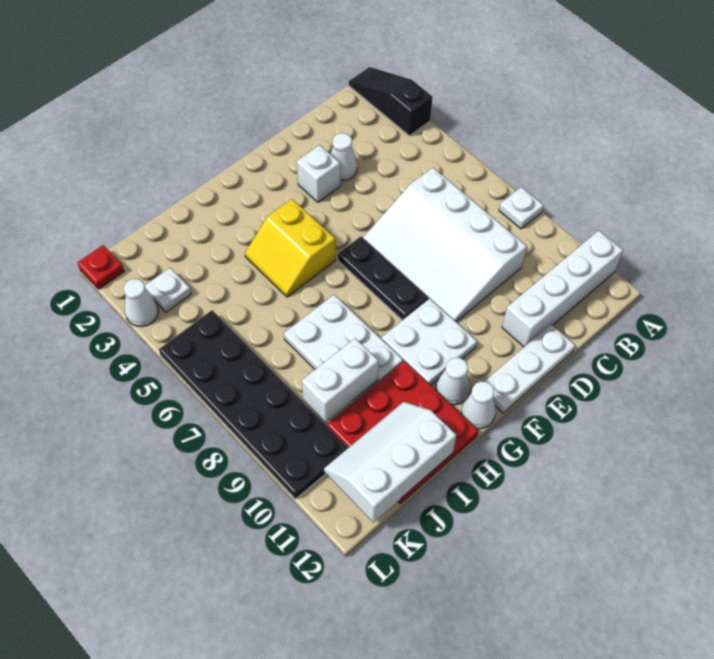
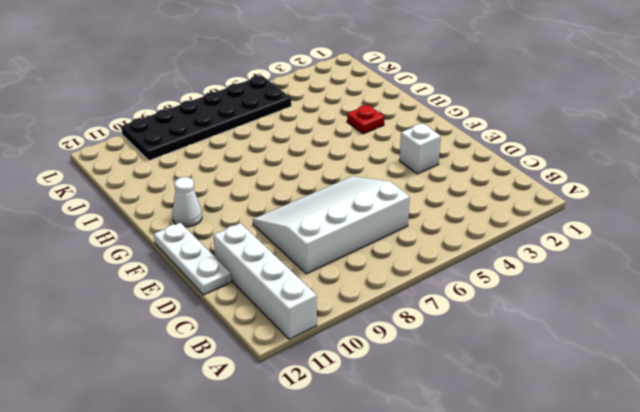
red 1x1 plate [347,105,384,134] -> red 1x1 plate moved to [78,245,124,289]
none -> black 1x3 slope [349,67,433,136]
none -> white 1x1 plate [499,187,544,229]
none -> white 1x1 cone [331,133,357,180]

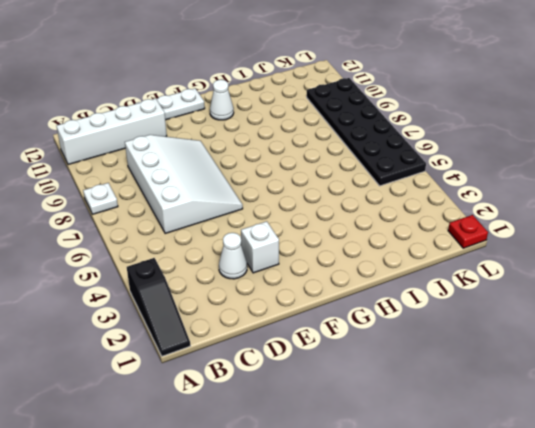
none -> black 1x3 plate [338,236,429,320]
none -> white 2x2 plate [382,299,477,385]
none -> yellow 2x2 slope [245,199,336,297]

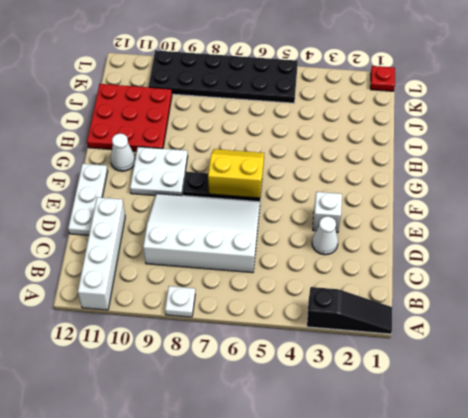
yellow 2x2 slope [208,149,264,198] -> yellow 2x2 slope moved to [245,199,336,297]
none -> white 1x1 cone [461,381,496,429]
none -> white 2x3 plate [284,295,403,405]
none -> white 1x1 plate [145,268,191,312]

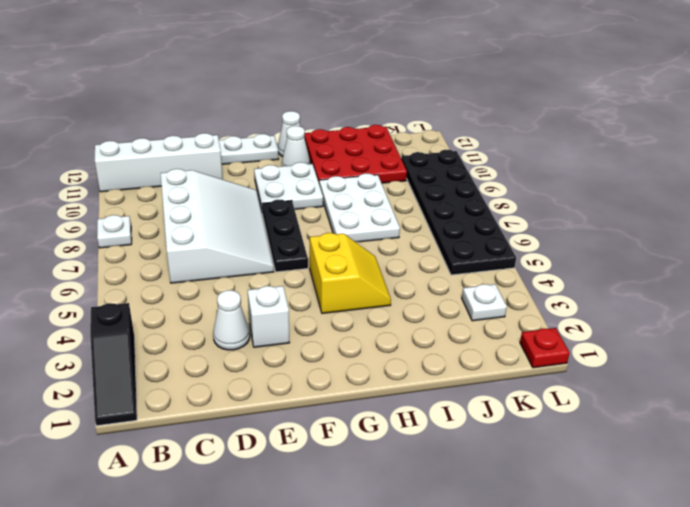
none -> white 1x1 cone [124,279,158,326]
none -> white 1x2 brick [302,338,379,422]
none -> white 2x3 slope [324,402,456,522]

